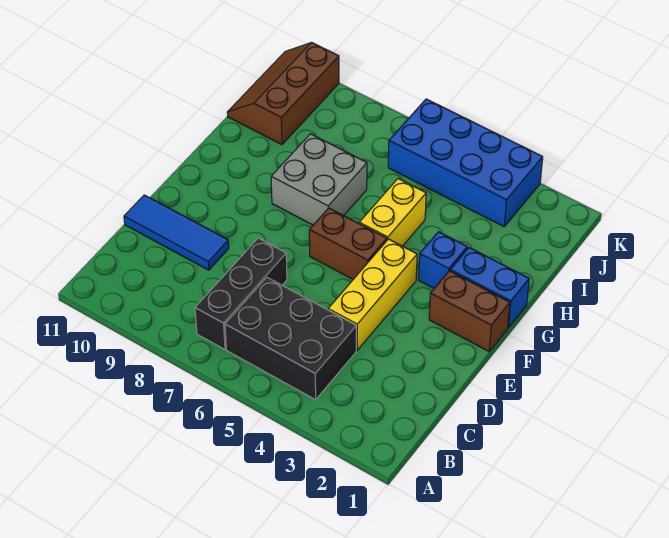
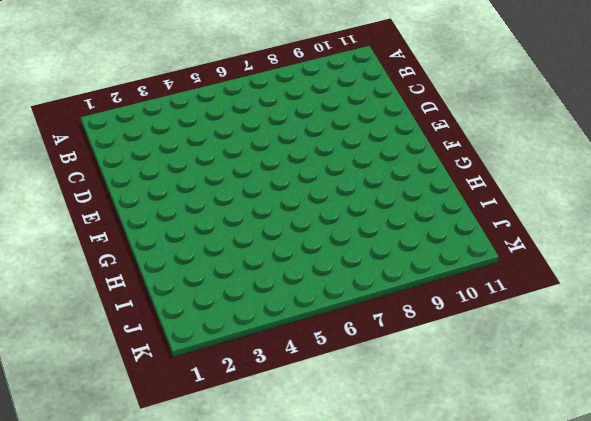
none -> black 2x3 brick [225,278,356,400]
none -> black 1x3 brick [195,238,287,349]
none -> yellow 1x3 brick [328,239,417,350]

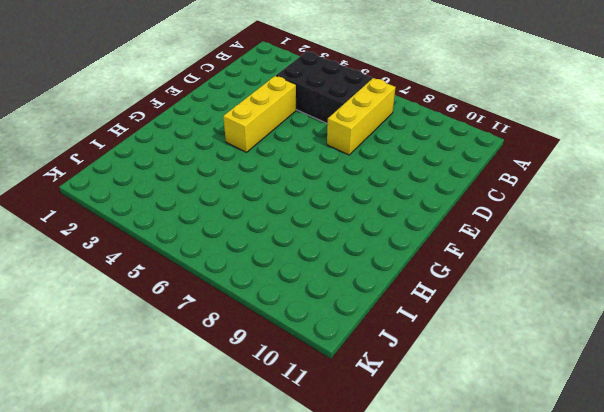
yellow 1x3 brick [327,78,396,155] -> black 1x3 brick [195,238,287,349]
none -> blue 1x3 tile [124,195,229,270]
none -> brown 1x2 brick [429,271,510,351]
none -> brown 1x2 brick [309,208,387,279]

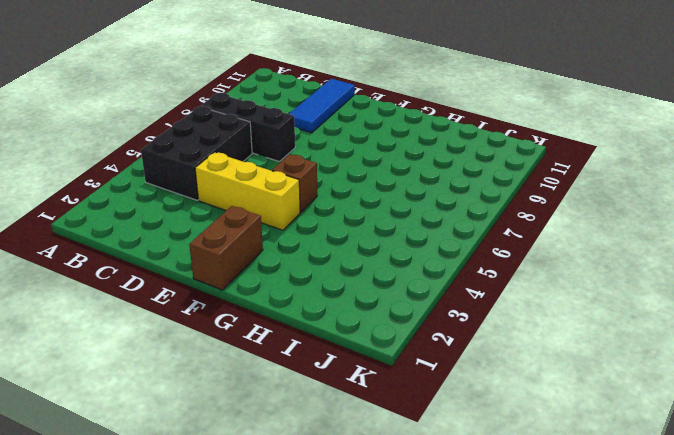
brown 1x1 brick [272,154,317,212] -> brown 1x2 brick [309,208,387,279]
none -> blue 1x2 brick [450,248,529,328]
none -> blue 1x1 brick [419,232,467,288]
none -> yellow 1x2 brick [359,179,426,246]

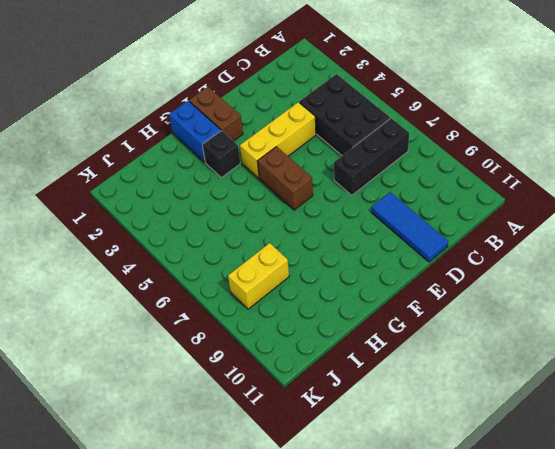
black 1x1 brick [202,131,240,178] -> blue 1x1 brick [419,232,467,288]
yellow 1x2 brick [228,243,289,309] -> yellow 1x2 brick moved to [359,179,426,246]
none -> grey 2x2 brick [271,134,367,225]
none -> brown 2x3 slope [227,42,339,145]
none -> blue 2x4 brick [388,99,543,226]

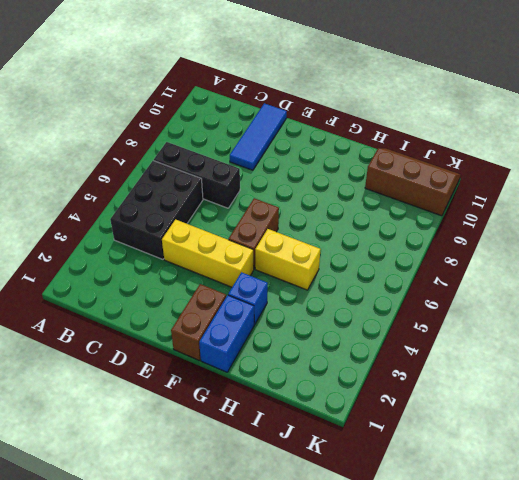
none -> grey 2x2 brick [271,134,367,225]
none -> blue 2x4 brick [388,99,543,226]

